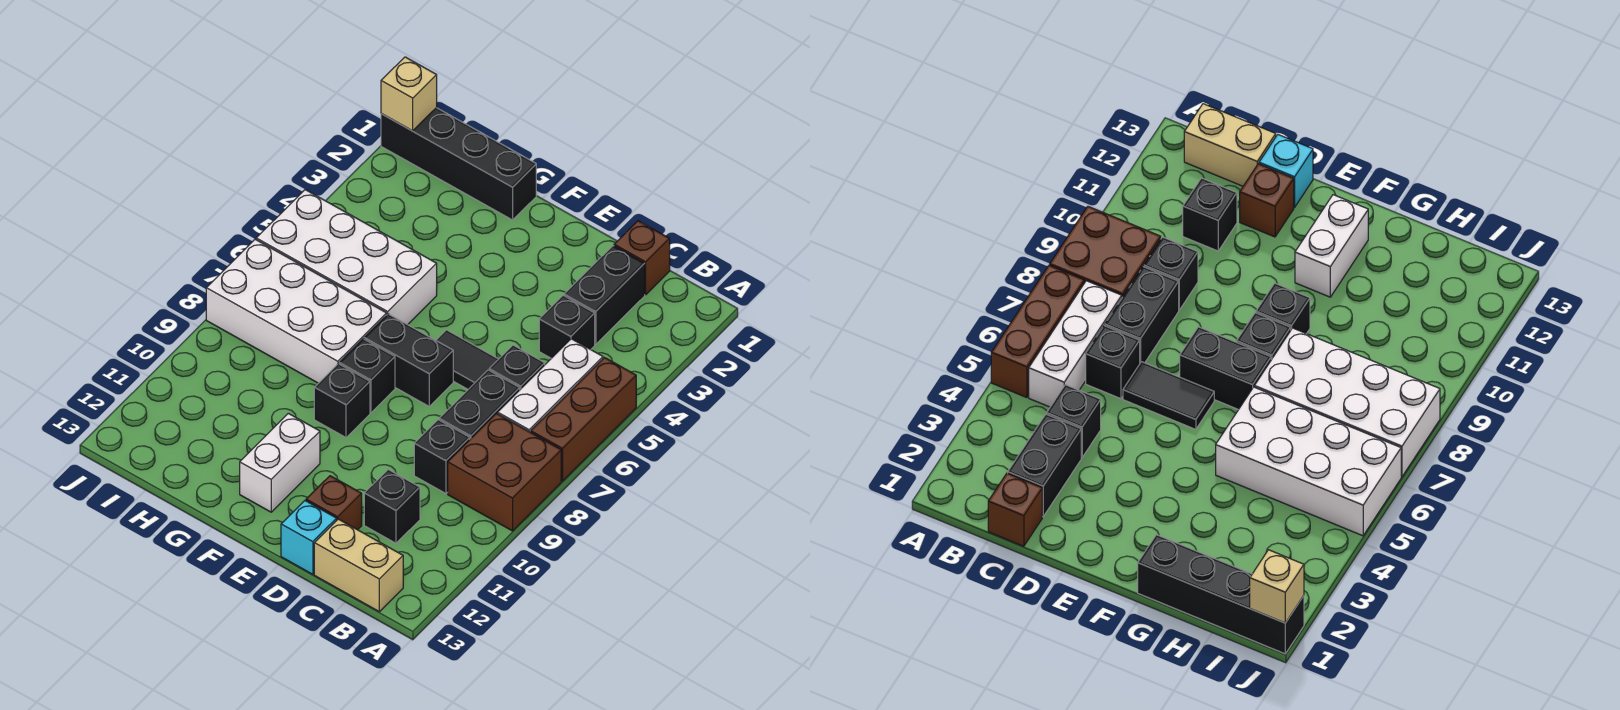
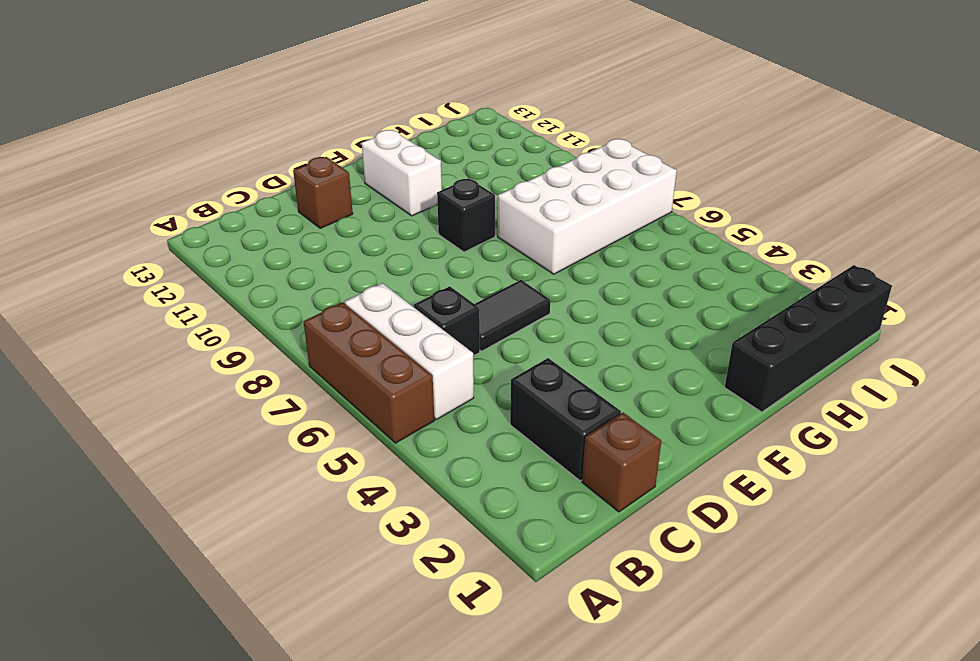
none -> brown 2x2 brick [448,414,561,531]
none -> tan 1x2 brick [314,519,403,612]
none -> black 1x1 brick [539,295,595,358]

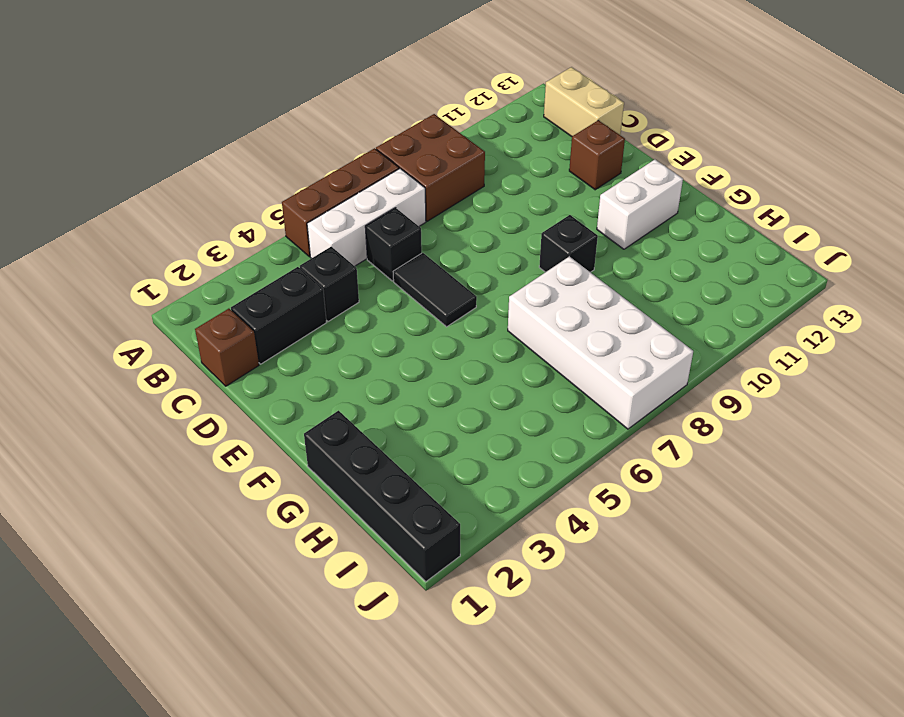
none -> black 1x2 brick [439,370,520,439]
none -> black 1x1 brick [414,420,470,494]
none -> black 1x1 brick [364,469,420,543]

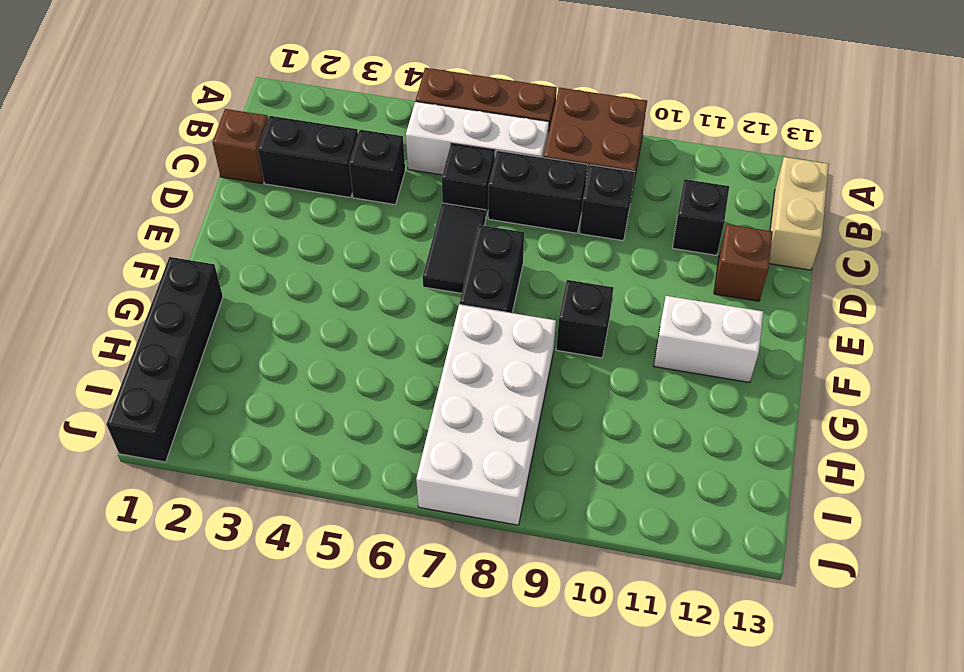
none -> cyan 1x1 brick [281,501,337,574]
none -> black 1x1 brick [339,339,395,413]
none -> white 2x4 brick [256,190,437,325]

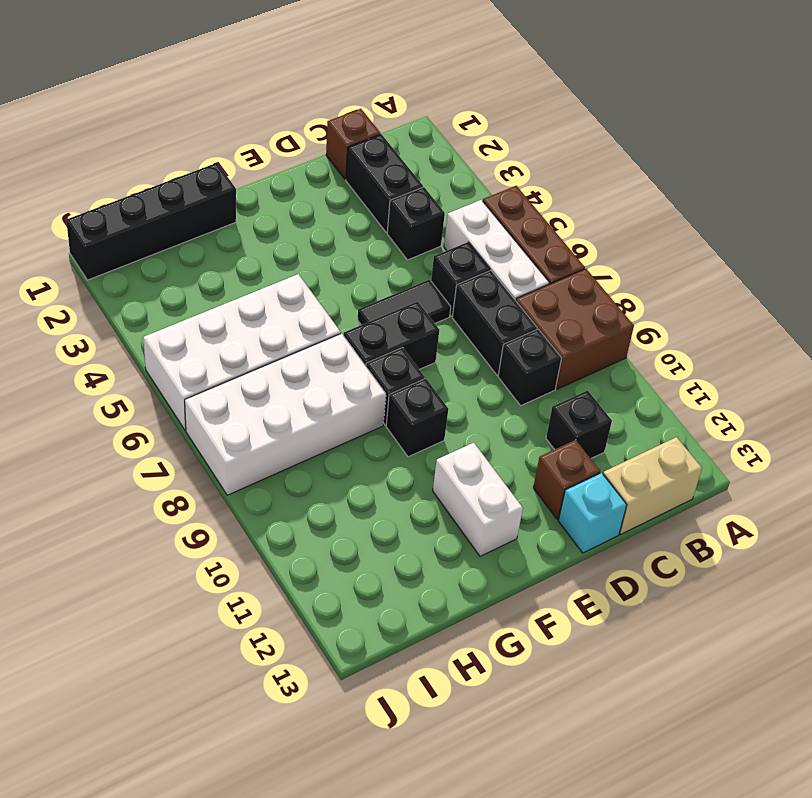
none -> tan 1x1 brick [381,57,437,131]

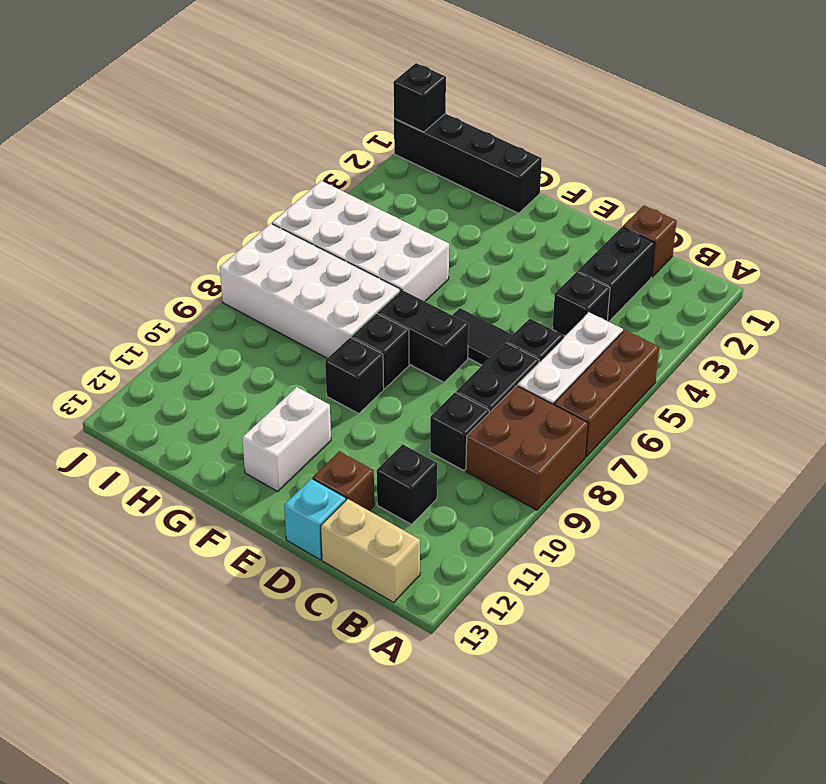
black 1x1 brick [394,63,446,132] -> tan 1x1 brick [381,57,437,131]

